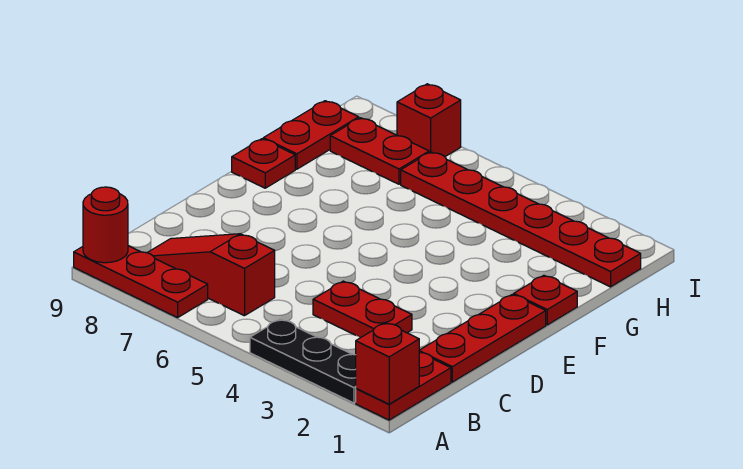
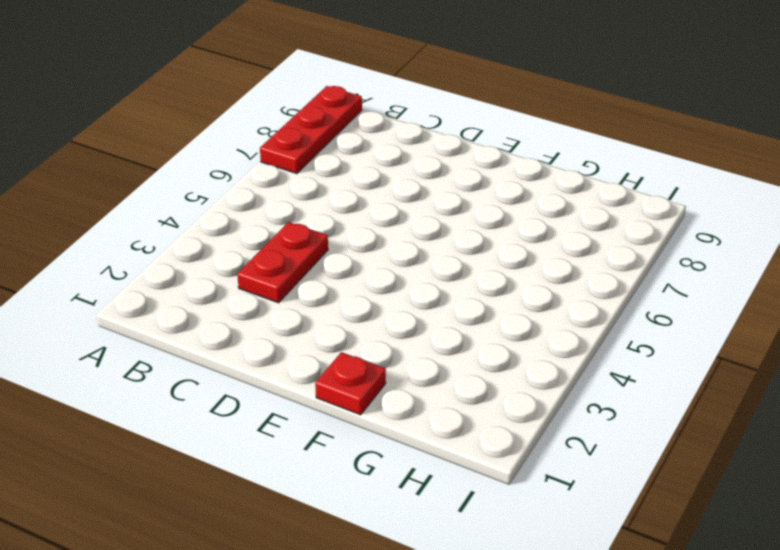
none -> red 1x2 plate [356,352,451,420]
none -> black 1x3 plate [250,319,356,403]
none -> red 1x3 slope [147,234,275,316]

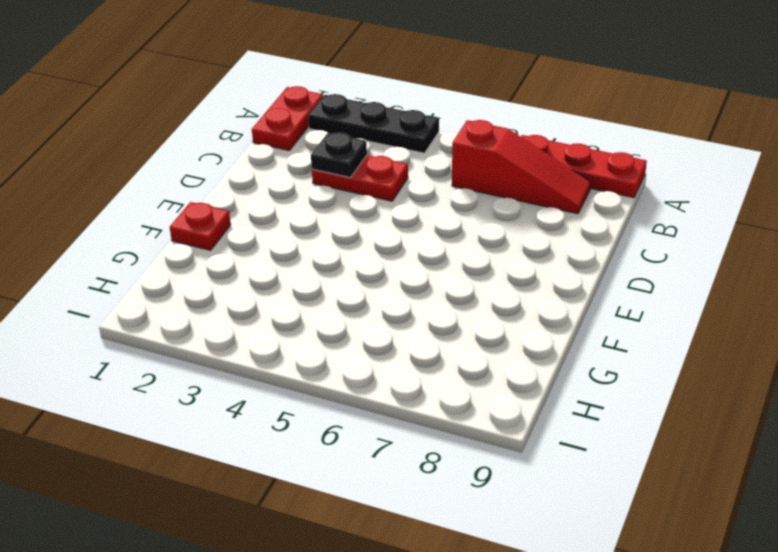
black 1x1 plate [311,132,367,178] -> none
none -> red 1x3 plate [419,294,546,382]
none -> red 1x1 plate [232,139,295,188]
none -> red 1x2 plate [263,101,359,169]

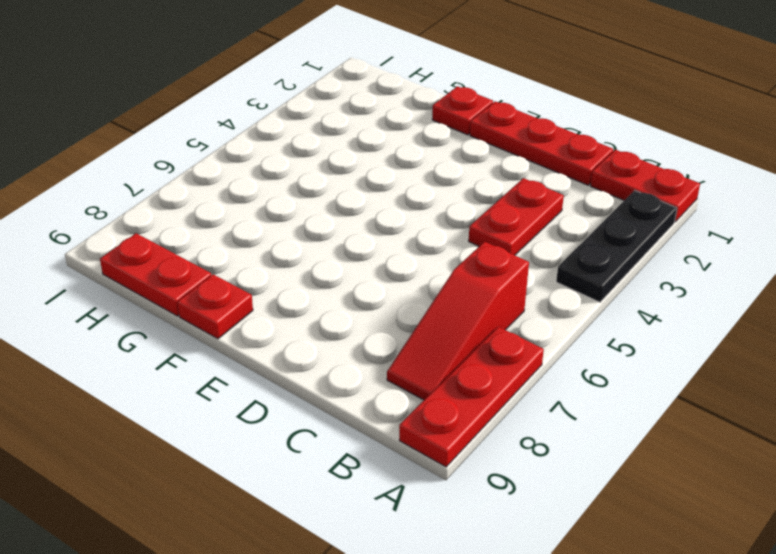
none -> red 1x6 plate [401,152,641,287]
none -> red 1x2 plate [330,118,429,184]
none -> red 1x1 brick [397,84,461,157]

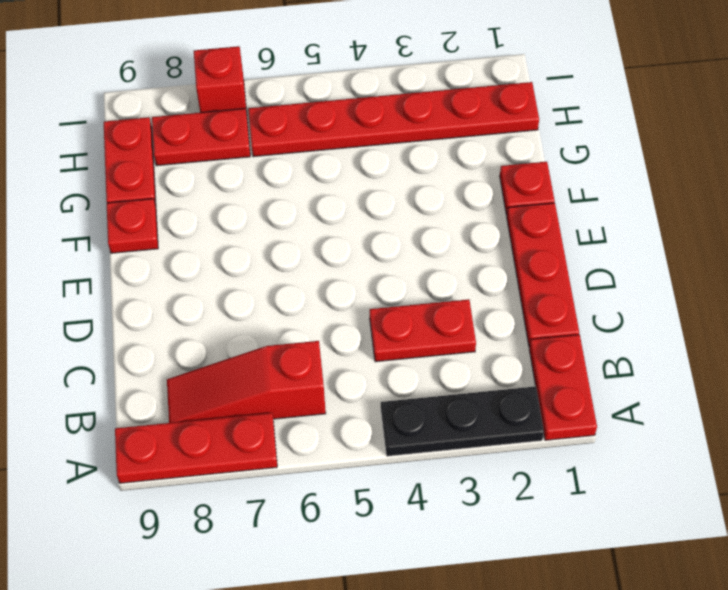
none -> red 1x1 brick [356,323,419,404]
none -> red 1x1 round brick [83,187,128,263]

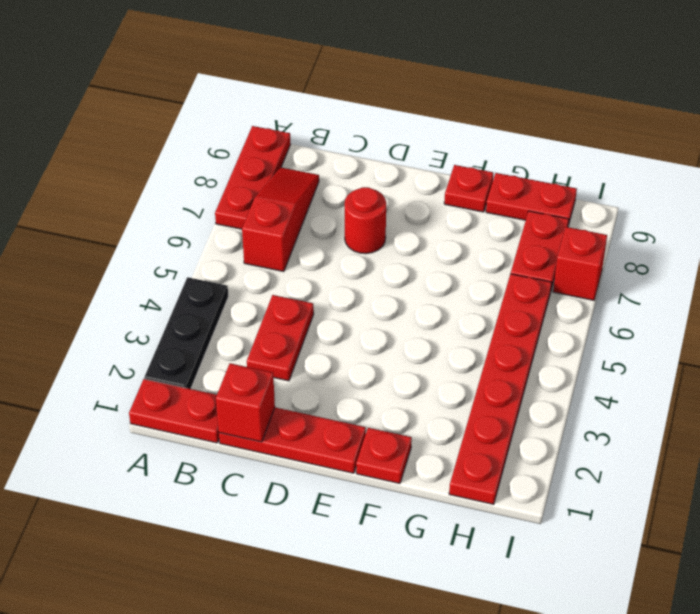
red 1x1 brick [216,363,275,442] -> red 1x1 brick moved to [356,323,419,404]
red 1x1 round brick [345,187,386,254] -> red 1x1 round brick moved to [83,187,128,263]

